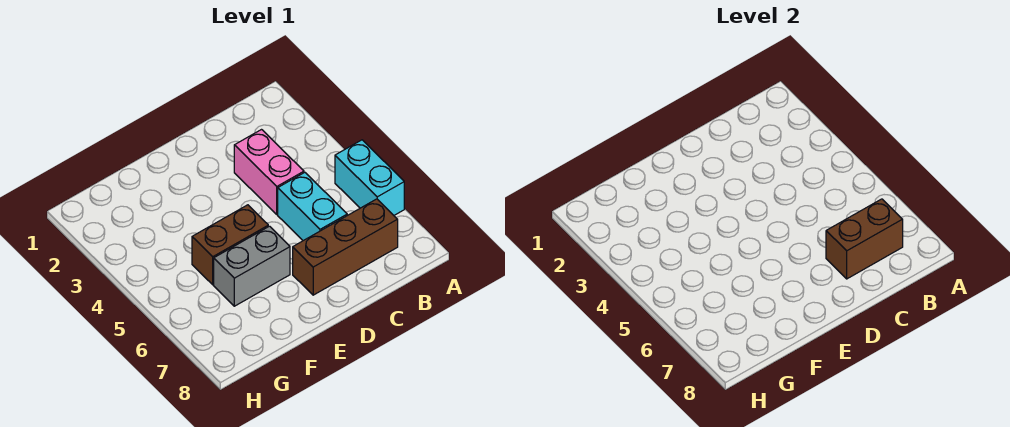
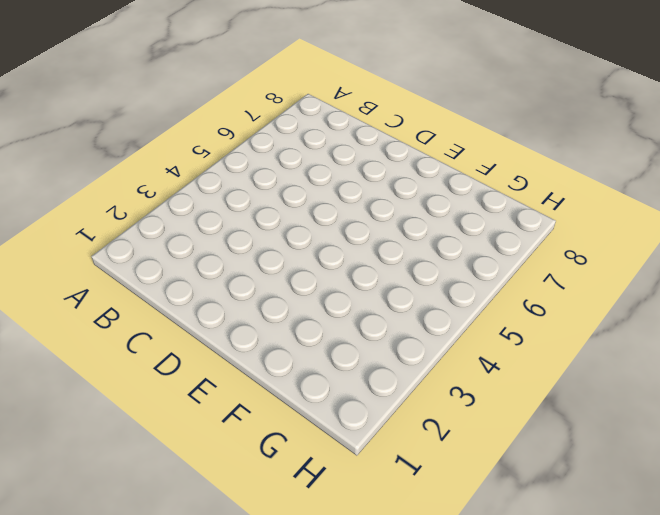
none -> cyan 1x2 brick [335,140,404,215]
none -> brown 1x3 brick [293,199,398,295]

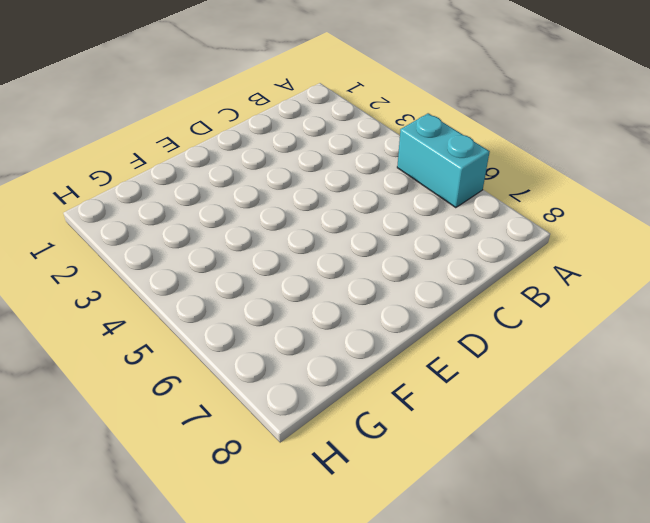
none -> brown 1x3 brick [293,199,398,295]
none -> pink 1x2 brick [234,130,304,214]

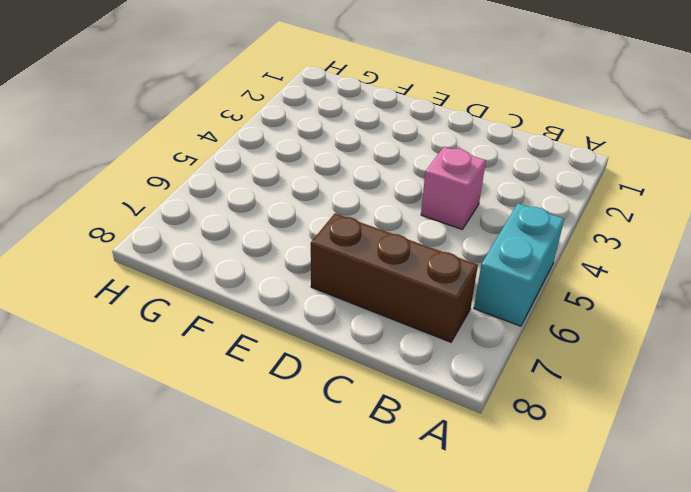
pink 1x1 brick [421,147,486,229] -> pink 1x2 brick [234,130,304,214]
none -> cyan 1x2 brick [278,172,347,241]
none -> brown 1x2 brick [192,205,268,285]

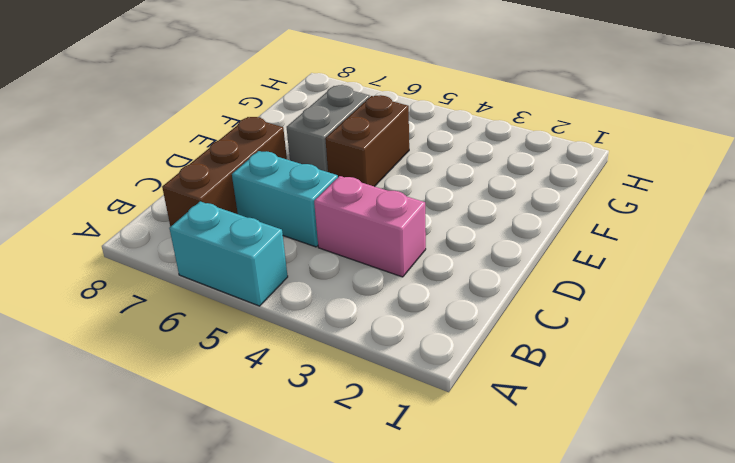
none -> brown 1x2 brick [826,199,903,279]

